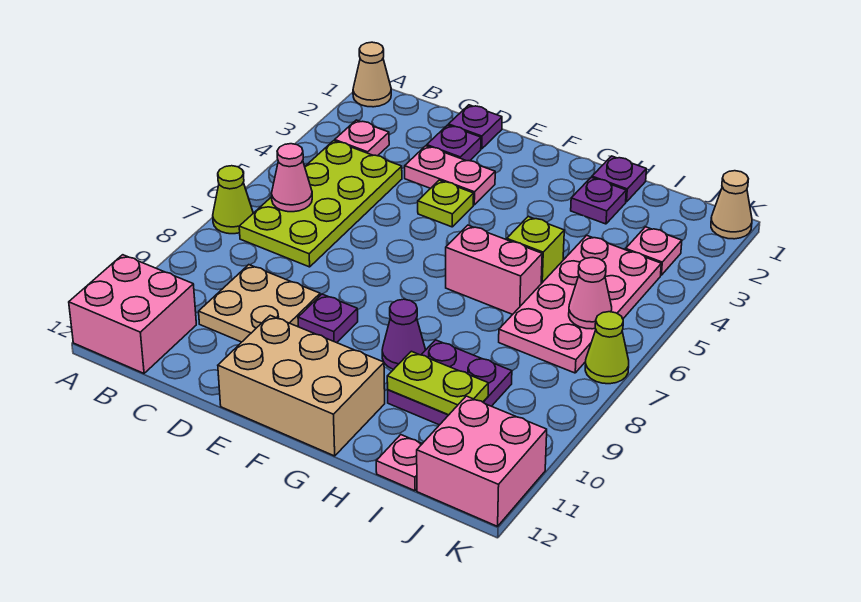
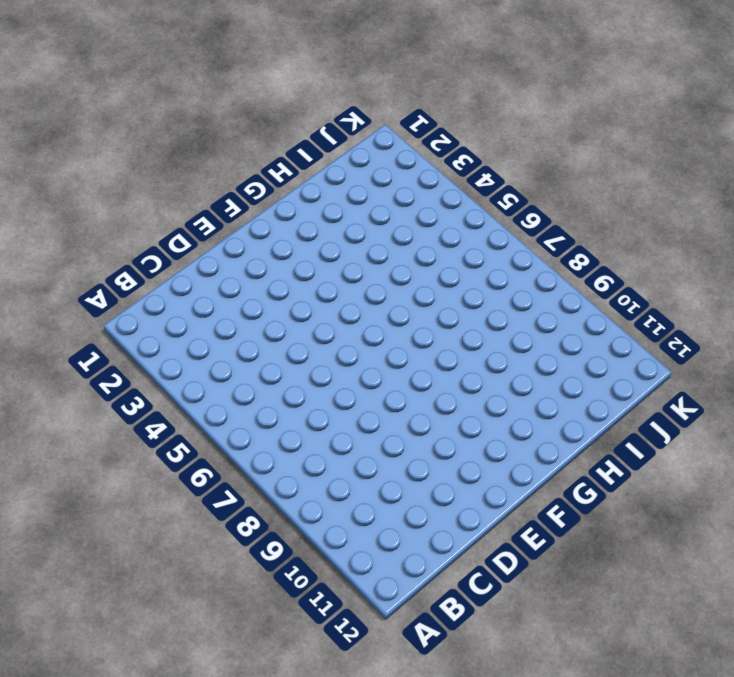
none -> tan 1x1 cone [353,42,391,107]
none -> lime 1x1 cone [213,166,253,234]
none -> pink 2x2 brick [69,255,196,373]

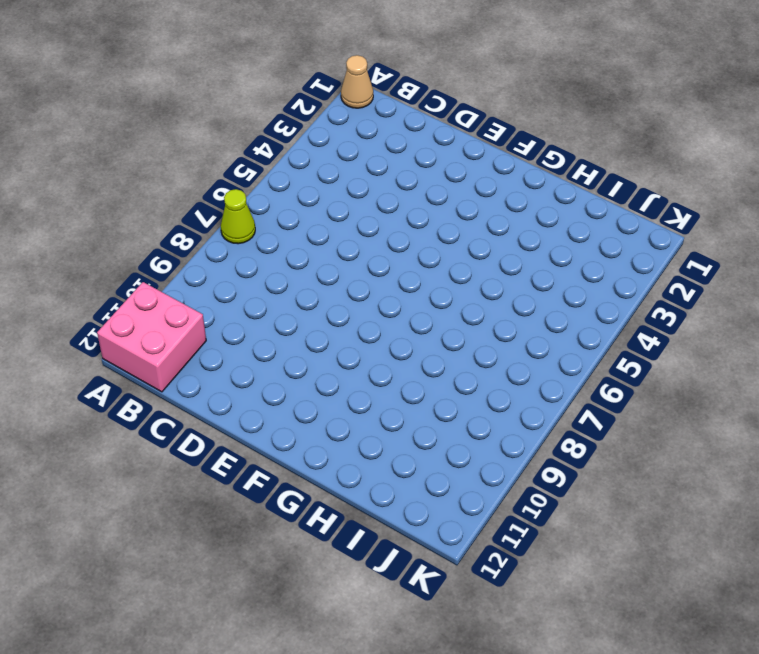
none -> pink 1x1 plate [335,120,389,156]
none -> lime 2x4 plate [239,141,402,267]
none -> tan 2x2 plate [199,265,320,342]

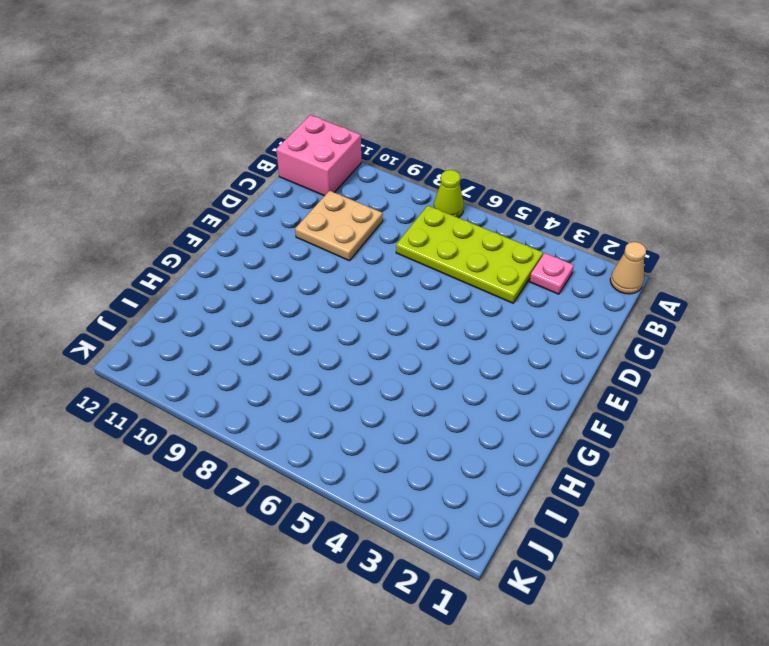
none -> purple 1x1 plate [449,105,502,149]
none -> purple 1x1 plate [427,125,481,161]
none -> pink 1x2 plate [405,146,495,205]

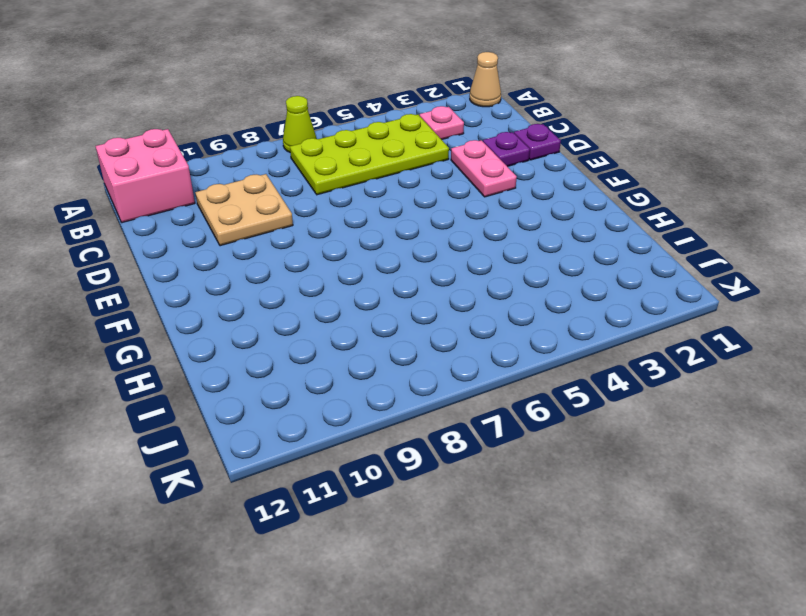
none -> lime 1x1 plate [418,180,474,227]
none -> purple 1x1 plate [298,294,358,343]
none -> tan 2x3 brick [218,315,385,456]

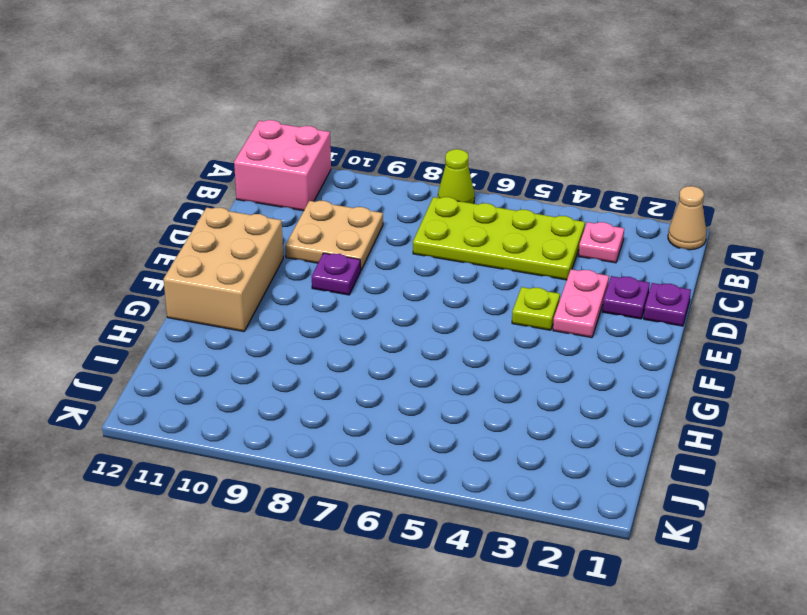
none -> pink 1x2 brick [446,225,542,314]
none -> purple 1x1 cone [382,299,425,369]
none -> purple 1x1 plate [592,156,646,202]

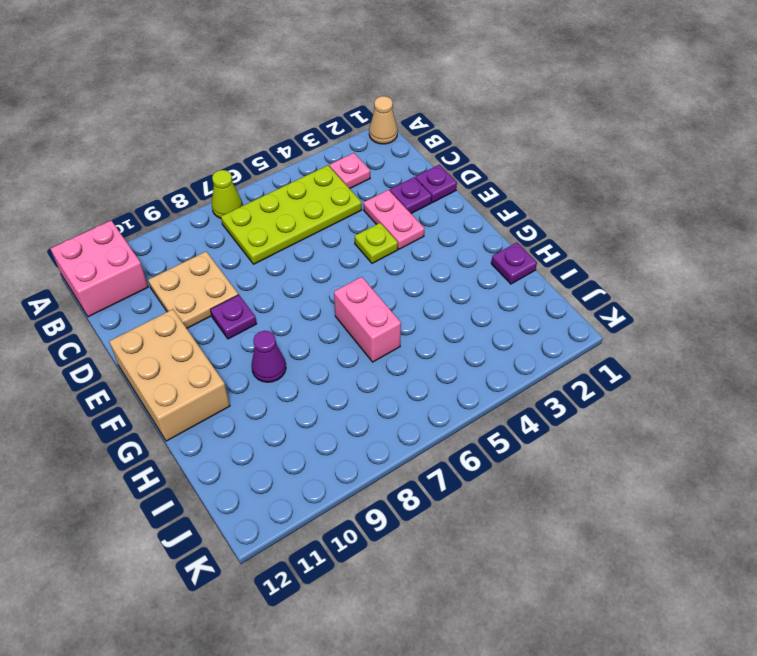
none -> purple 1x1 plate [571,177,626,224]
none -> lime 1x1 brick [507,217,564,284]
none -> purple 2x2 plate [388,340,512,425]

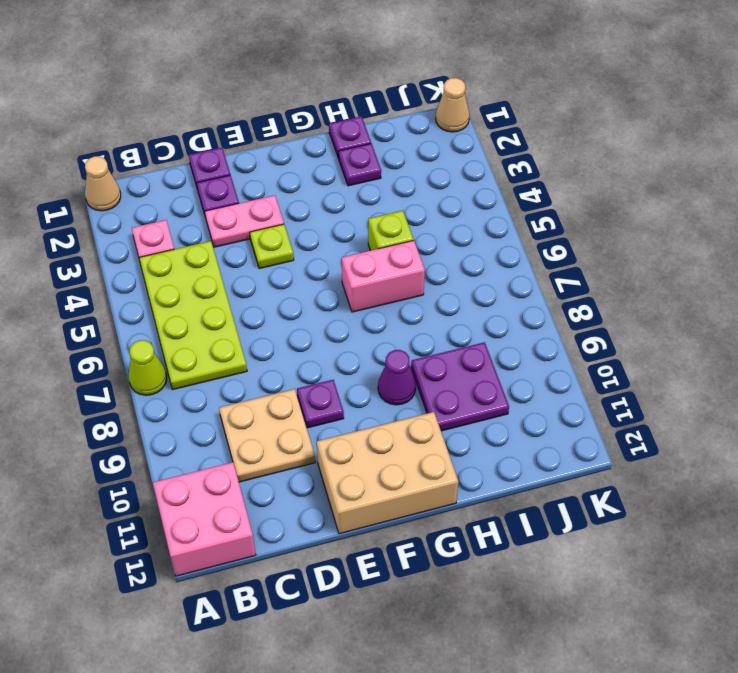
none -> pink 2x4 plate [499,235,661,373]
none -> pink 1x1 plate [376,435,422,491]
none -> pink 1x1 plate [626,227,682,275]

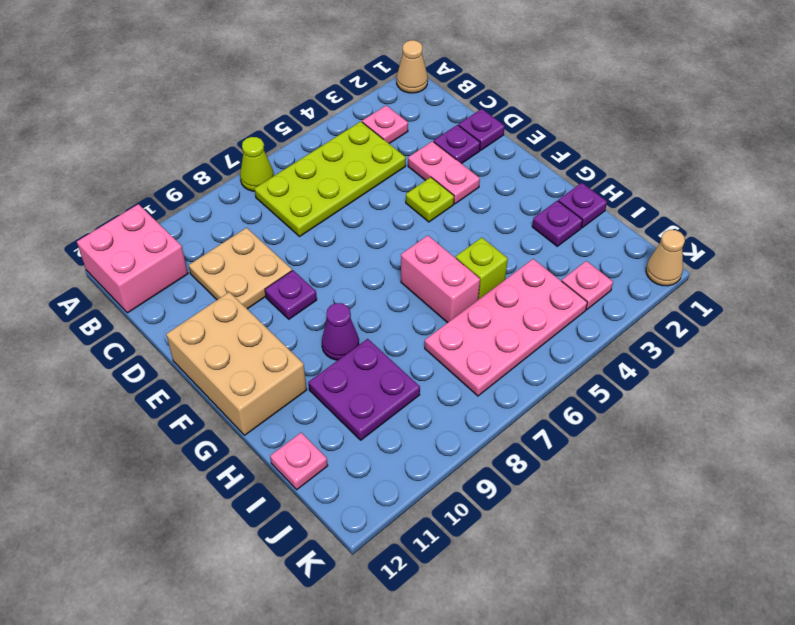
none -> pink 2x2 brick [417,396,547,526]
none -> lime 1x1 cone [585,312,629,384]
none -> pink 1x1 cone [272,144,312,212]

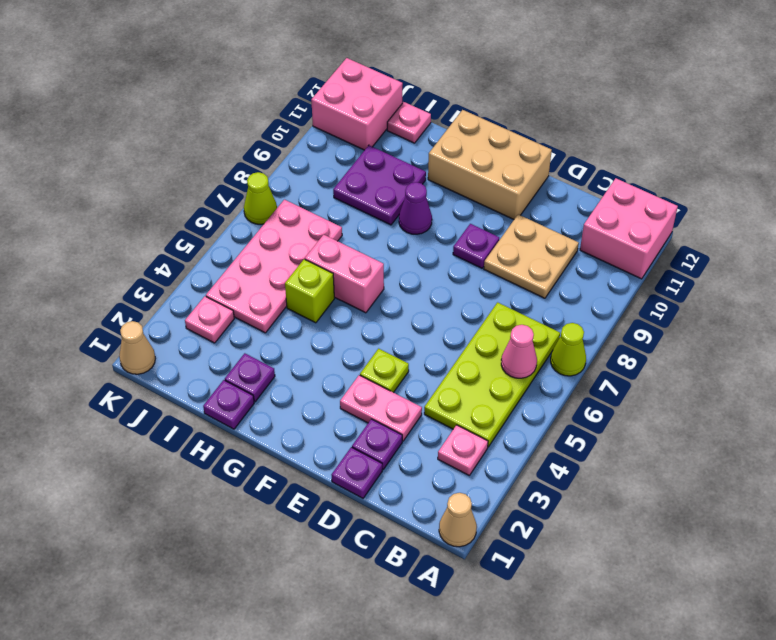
none -> lime 1x2 plate [387,351,488,415]
none -> pink 1x1 cone [569,258,612,329]

